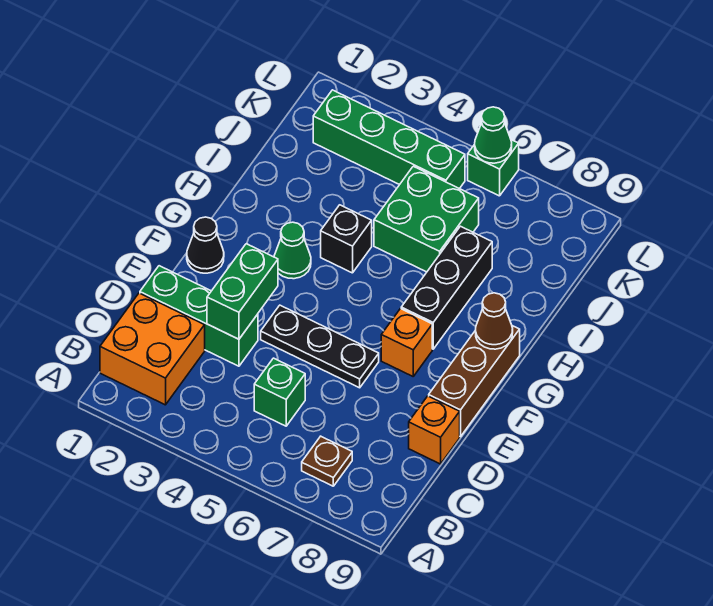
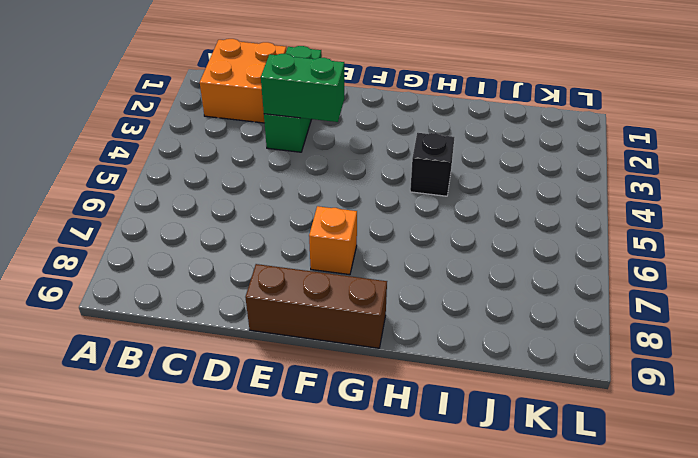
none -> brown 1x1 plate [302,436,352,486]
none -> green 1x1 brick [254,358,305,426]
none -> orange 1x1 brick [409,396,460,464]

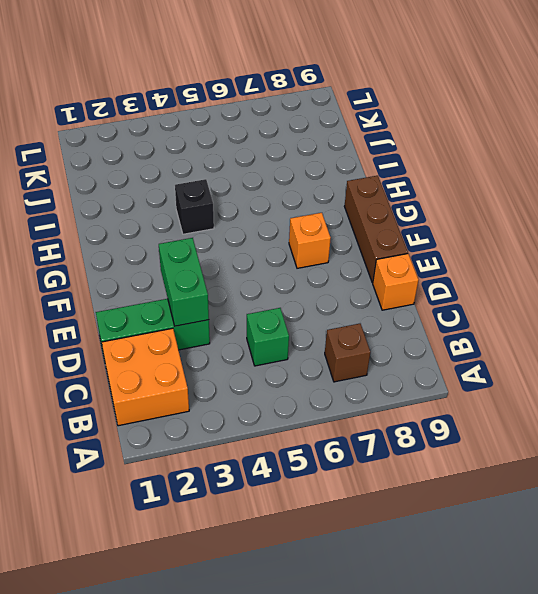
brown 1x1 brick [325,324,370,382] -> brown 1x1 plate [302,436,352,486]
none -> black 1x3 plate [261,305,379,388]
none -> black 1x1 cone [187,217,224,273]
none -> green 1x1 cone [274,222,311,279]

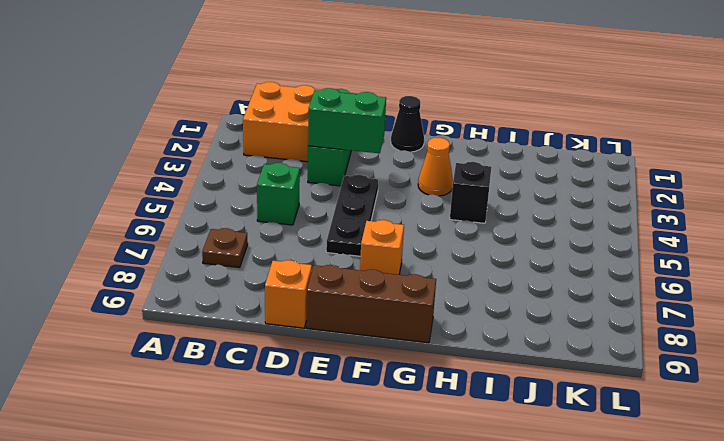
orange 1x1 cone [418,138,453,196] -> green 1x1 cone [274,222,311,279]
none -> black 1x3 brick [401,226,492,349]
none -> green 2x2 brick [374,166,479,272]
none -> green 1x4 brick [313,90,465,189]

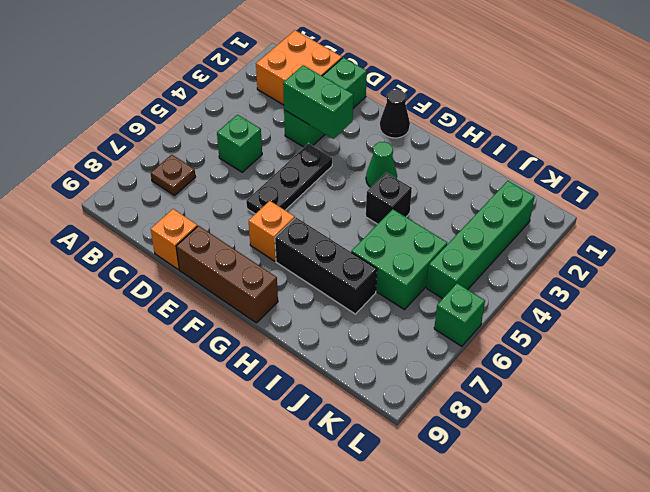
none -> brown 1x1 cone [476,293,513,349]
none -> green 1x1 cone [475,107,512,163]

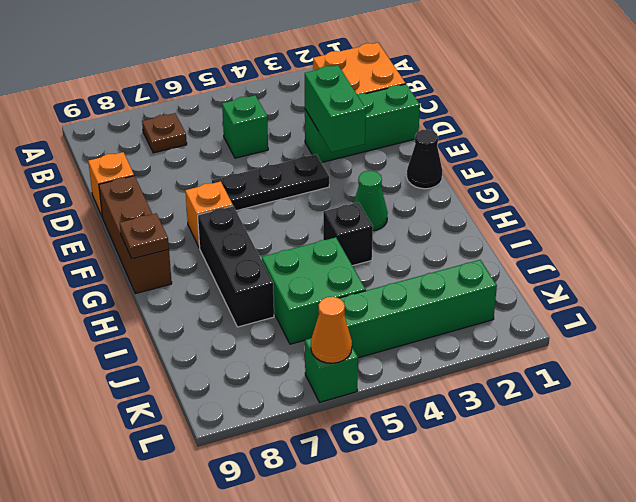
brown 1x1 plate [120,214,169,259] -> brown 1x1 cone [476,293,513,349]
orange 1x1 cone [311,297,352,363] -> green 1x1 cone [475,107,512,163]

